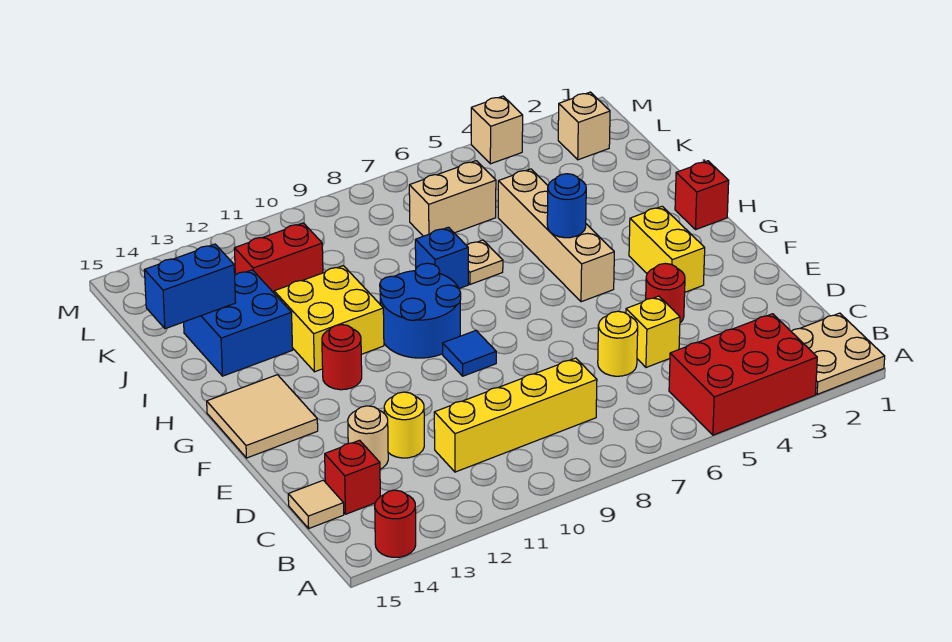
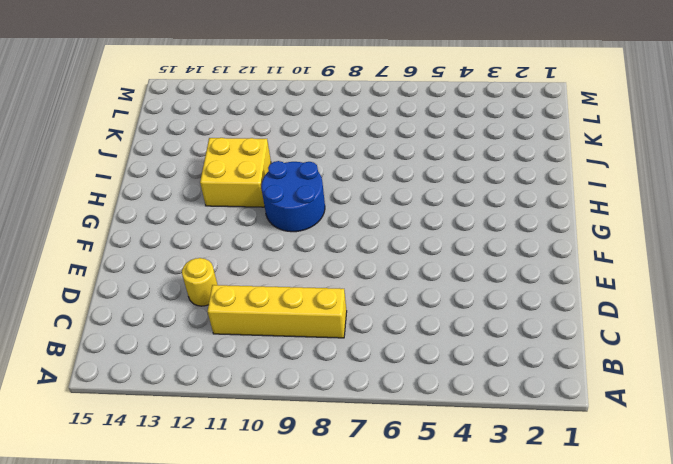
none -> tan 2x2 plate [791,313,885,394]
none -> red 2x3 brick [669,314,817,435]
none -> red 1x1 round brick [375,490,416,557]

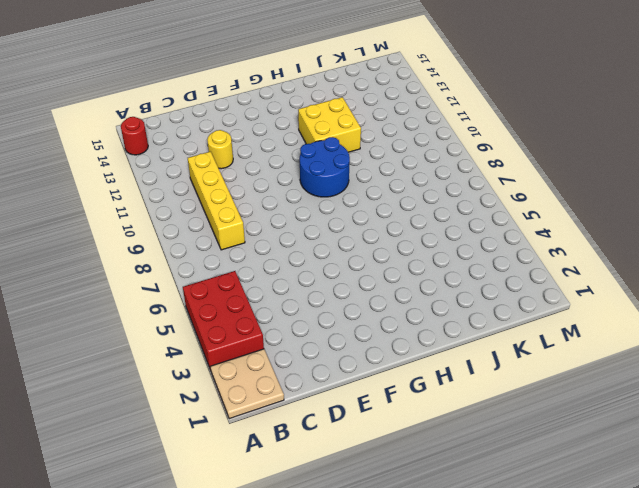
none -> red 1x1 brick [325,440,380,514]
none -> tan 1x1 tile [288,480,344,528]
none -> yellow 1x1 brick [626,296,680,367]

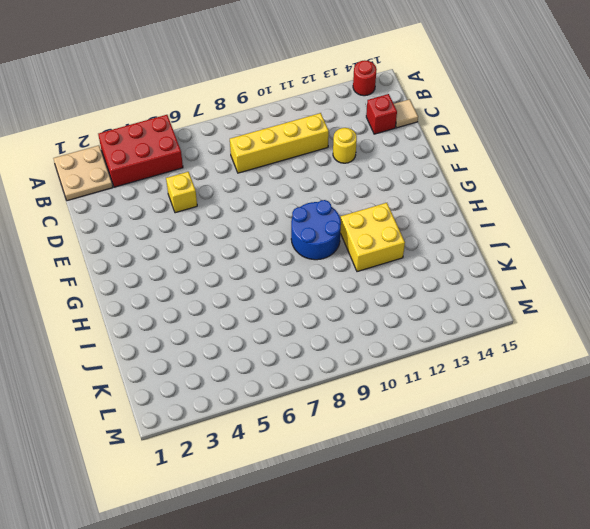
none -> yellow 1x1 round brick [598,311,638,376]
none -> tan 1x1 round brick [348,406,388,469]
none -> red 1x1 round brick [646,263,685,323]

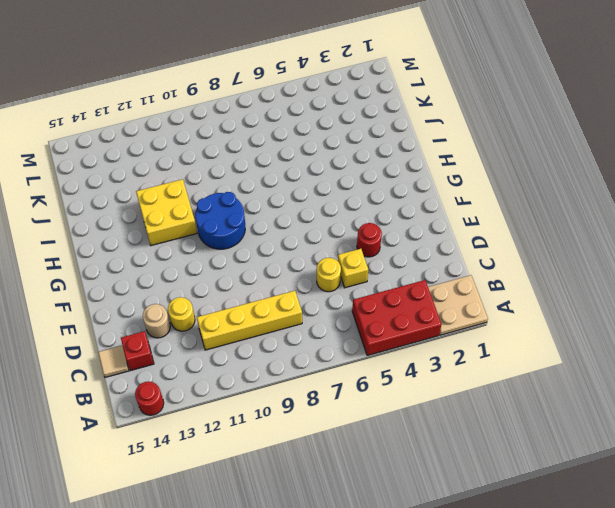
none -> yellow 1x2 brick [629,206,705,292]
none -> blue 1x1 tile [443,331,496,376]
none -> tan 2x2 tile [207,375,318,458]

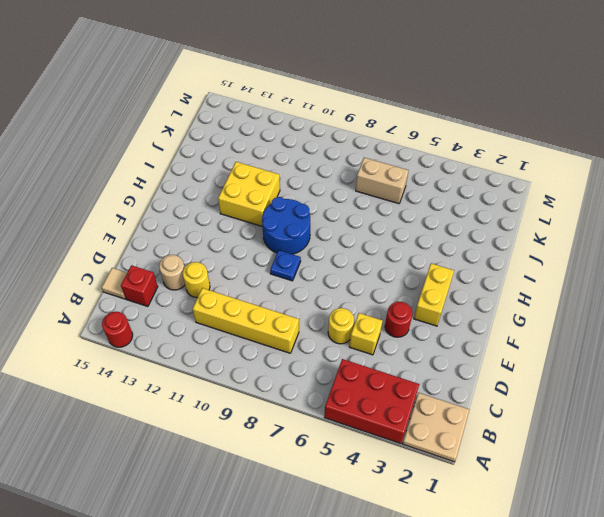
blue 1x1 plate [270,250,301,281] -> blue 1x1 tile [443,331,496,376]
none -> tan 2x2 tile [207,375,318,458]
none -> tan 1x4 brick [498,169,614,302]
none -> red 1x1 round brick [322,325,362,390]

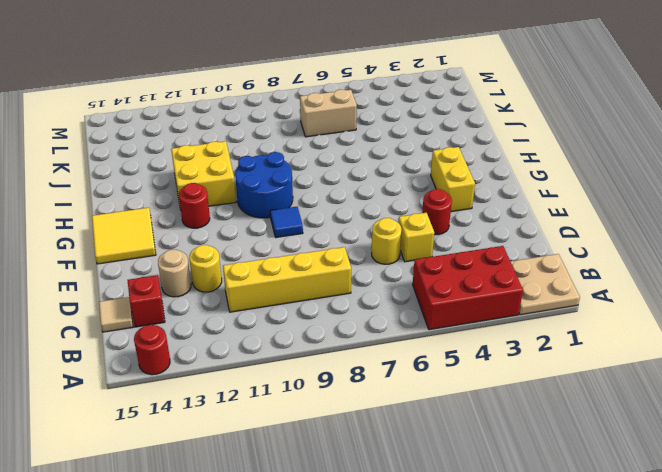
yellow 2x2 tile [92,208,156,264] -> tan 2x2 tile [207,375,318,458]
none -> tan 1x4 brick [498,169,614,302]
none -> red 1x1 brick [675,161,729,230]
none -> tan 1x1 plate [466,240,503,284]

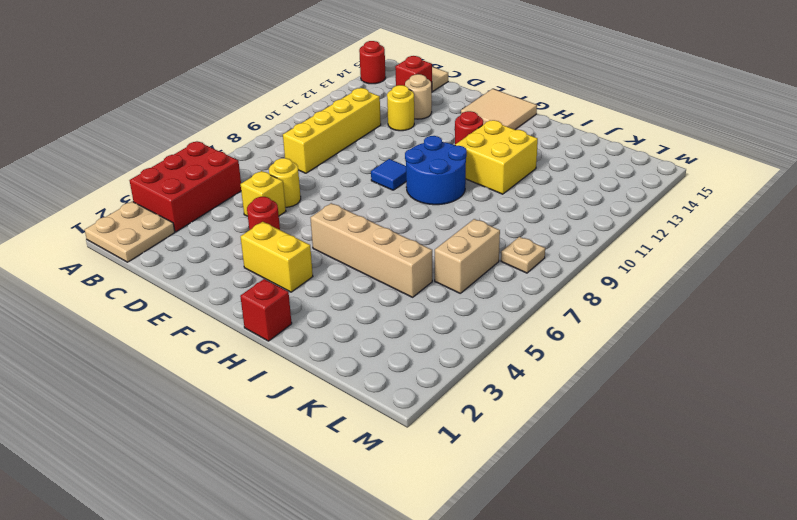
tan 1x1 plate [501,237,545,273] -> tan 1x1 plate moved to [466,240,503,284]
none -> blue 1x1 brick [415,227,468,289]
none -> blue 2x2 brick [184,270,293,376]
none -> red 1x2 brick [234,223,323,293]

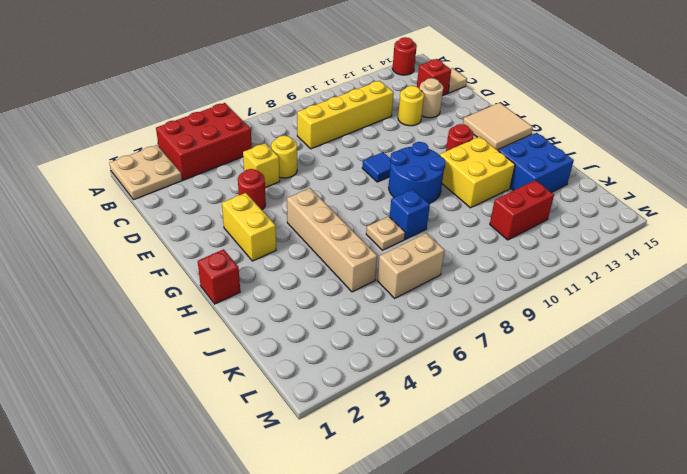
none -> tan 1x1 brick [558,92,610,160]
none -> tan 1x1 brick [471,96,523,164]
none -> blue 1x1 round brick [547,174,586,238]

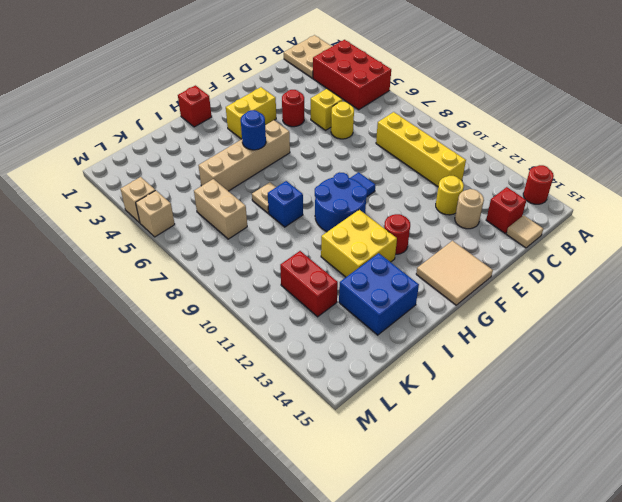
tan 1x1 brick [136,190,175,237] -> tan 1x1 brick moved to [558,92,610,160]
none -> blue 1x2 brick [144,244,236,329]

